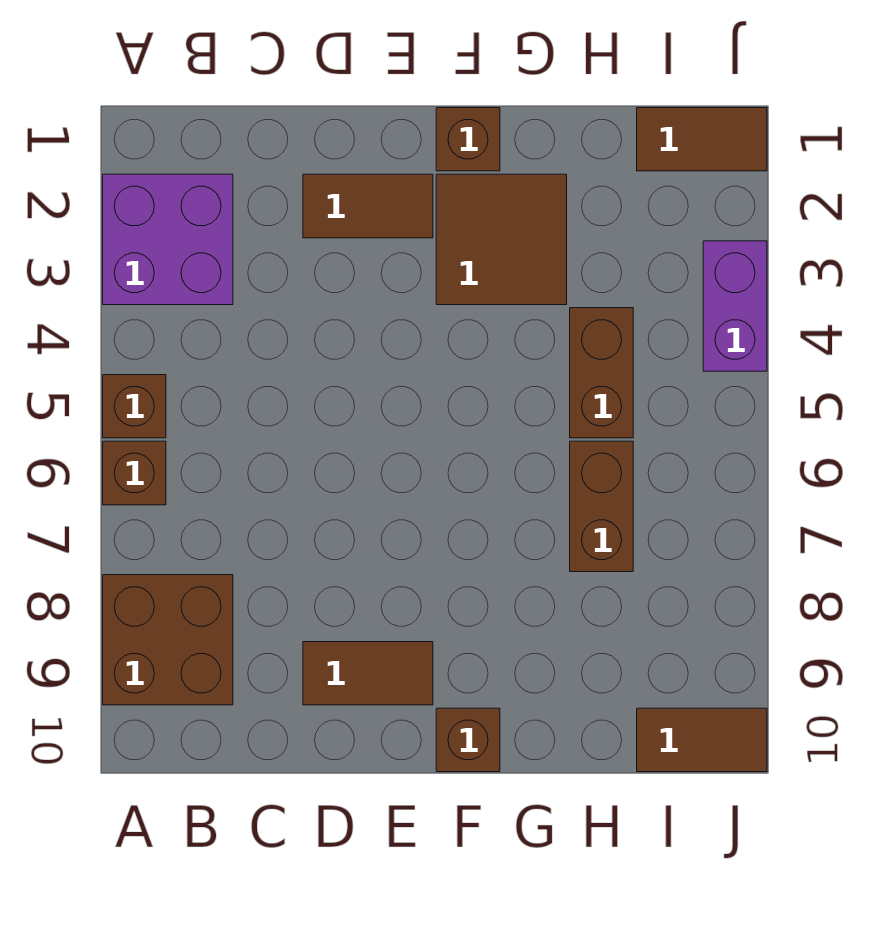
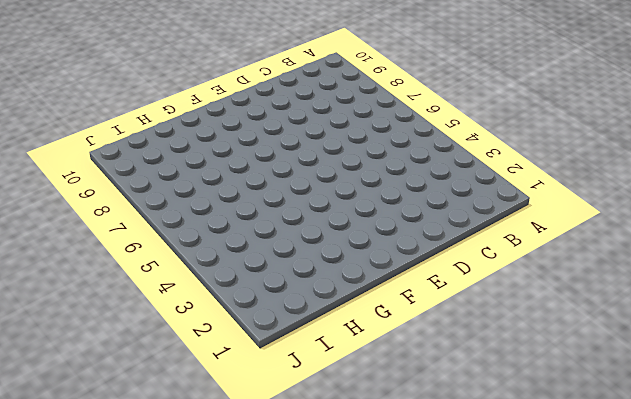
none -> purple 2x2 brick [103,174,233,305]
none -> brown 1x1 brick [103,375,166,438]
none -> brown 1x1 brick [103,441,166,505]

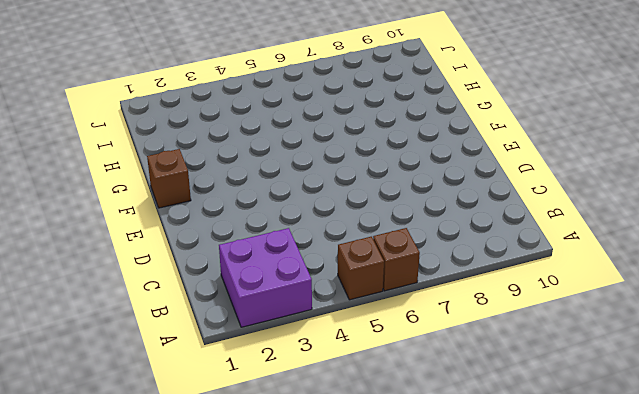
none -> brown 2x2 brick [103,575,233,705]
none -> brown 1x2 tile [303,174,433,238]
none -> brown 1x2 tile [303,642,433,705]

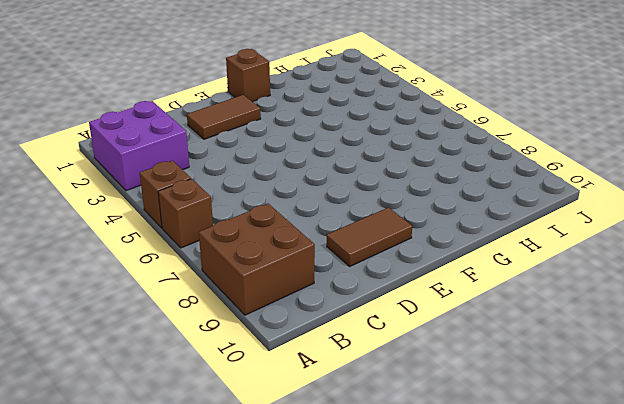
none -> brown 2x2 tile [436,174,567,305]
none -> brown 1x1 brick [436,708,500,772]
none -> brown 1x2 brick [570,308,633,438]

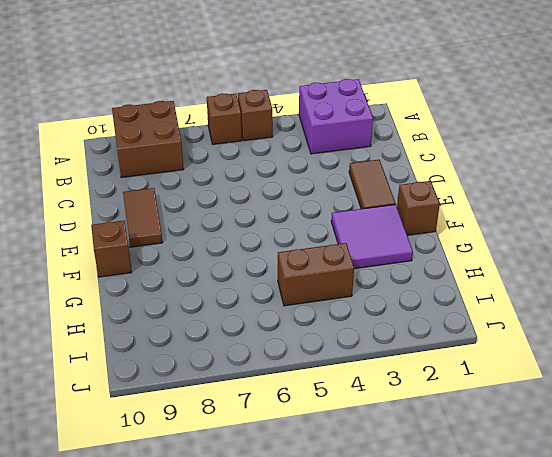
purple 2x2 tile [331,204,413,269] -> brown 2x2 tile [436,174,567,305]
none -> brown 1x2 brick [570,441,633,572]
none -> brown 1x2 tile [637,108,767,171]
none -> brown 1x2 tile [637,708,767,772]

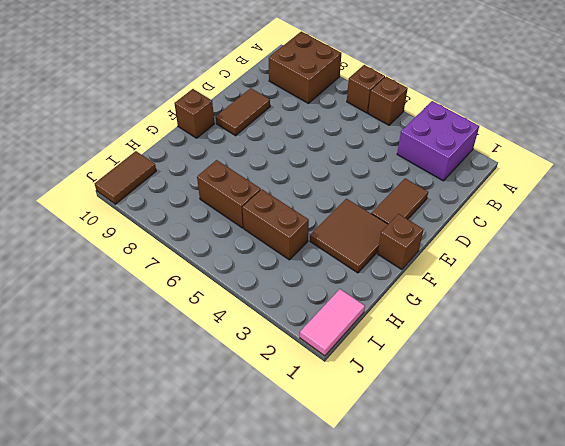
pink 1x2 tile [300,289,365,356] -> brown 1x2 tile [637,108,767,171]
none -> purple 1x2 brick [703,241,767,371]

